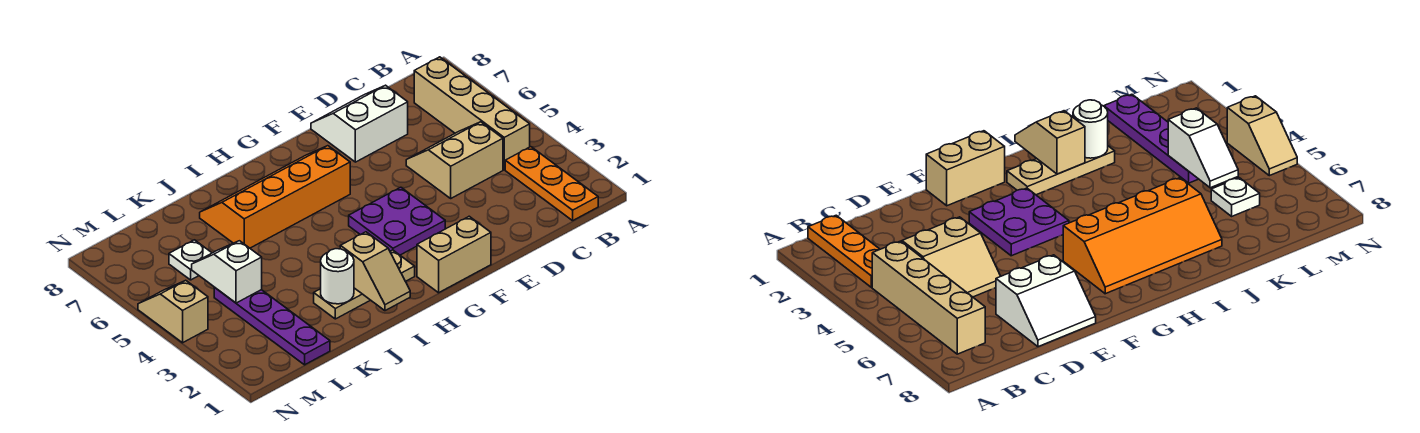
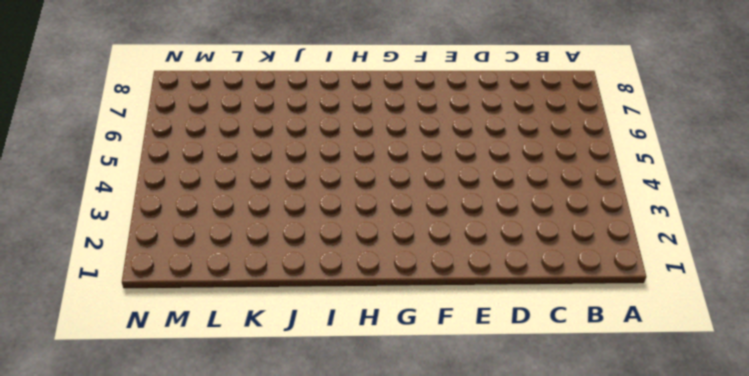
none -> orange 1x3 plate [505,147,598,221]
none -> tan 1x4 brick [414,57,530,170]
none -> tan 2x2 slope [406,122,503,198]

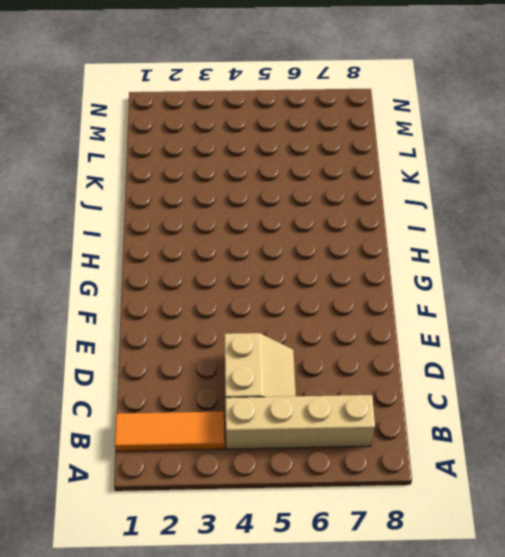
orange 1x3 tile [115,411,225,451] -> orange 1x3 plate [505,147,598,221]
none -> white 2x2 slope [311,85,408,162]
none -> tan 1x2 brick [417,216,491,293]
none -> purple 2x2 plate [349,187,445,255]

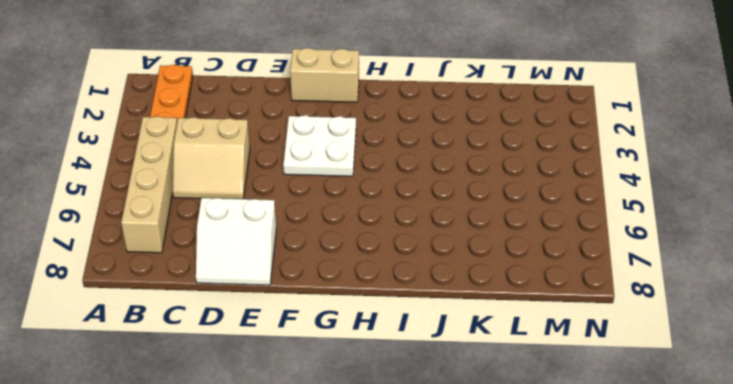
white 2x2 plate [283,116,356,176] -> purple 2x2 plate [349,187,445,255]
none -> orange 2x4 slope [200,146,350,248]
none -> tan 1x3 plate [314,250,415,319]
none -> purple 1x4 plate [214,288,330,365]

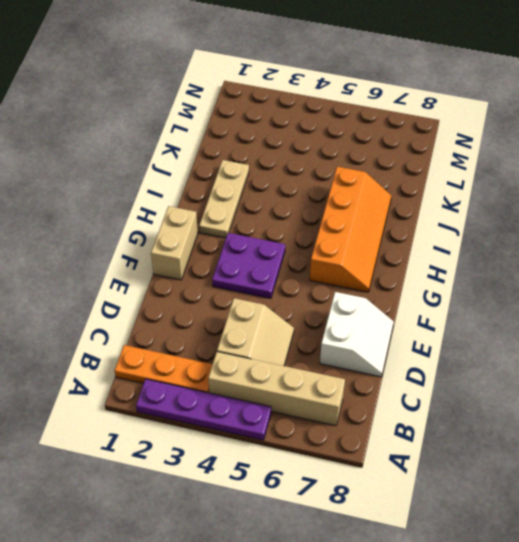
purple 1x4 plate [136,379,271,440] -> purple 1x4 plate moved to [214,288,330,365]
none -> white 1x1 plate [169,240,212,280]
none -> tan 1x2 slope [138,280,208,343]
none -> tan 1x2 slope [340,232,410,311]

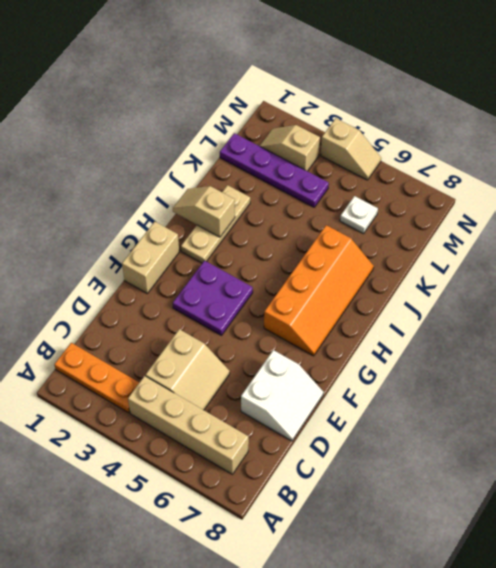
tan 1x2 slope [260,125,320,171] -> none
none -> white 1x1 round brick [321,249,354,304]
none -> white 1x2 slope [192,241,262,303]

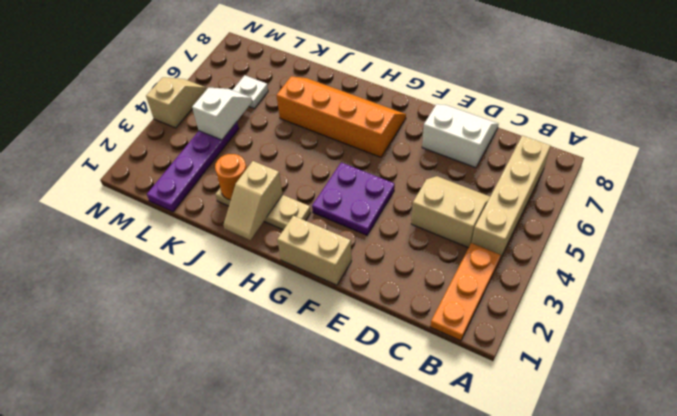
orange 1x1 round brick [215,154,247,200] -> white 1x1 round brick [321,249,354,304]

